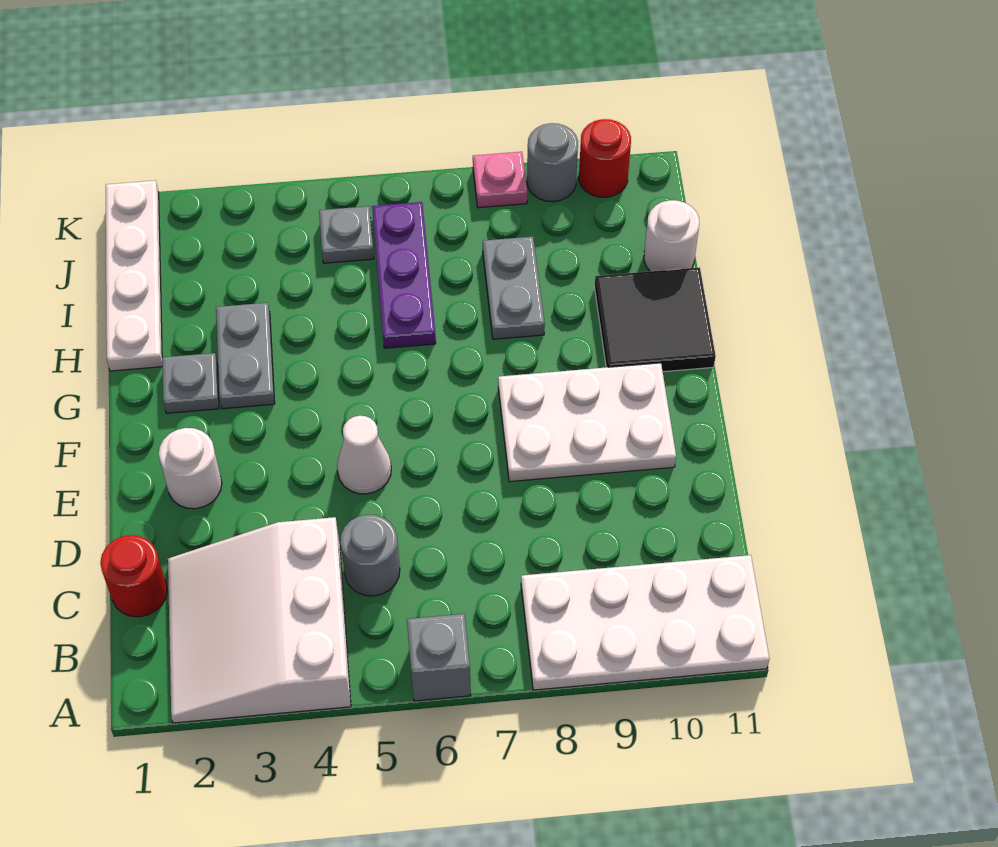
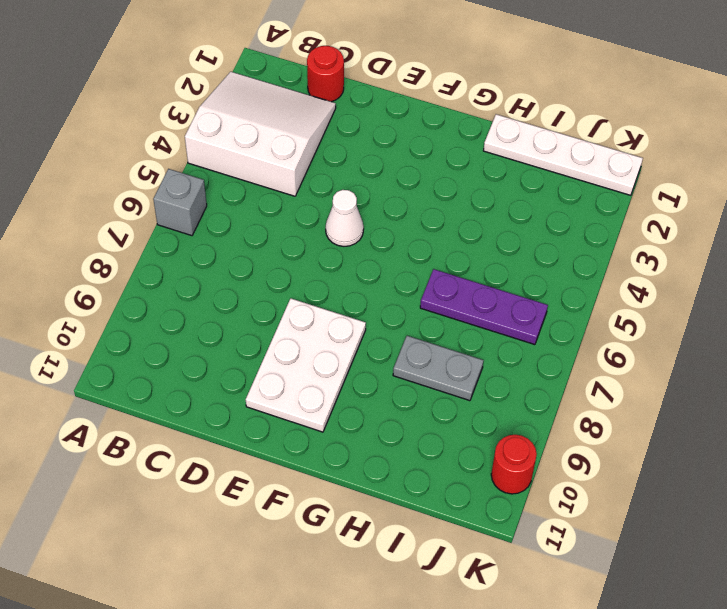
none -> white 2x4 plate [521,555,769,690]
none -> grey 1x1 round brick [340,515,400,596]
none -> white 1x1 round brick [159,428,222,509]

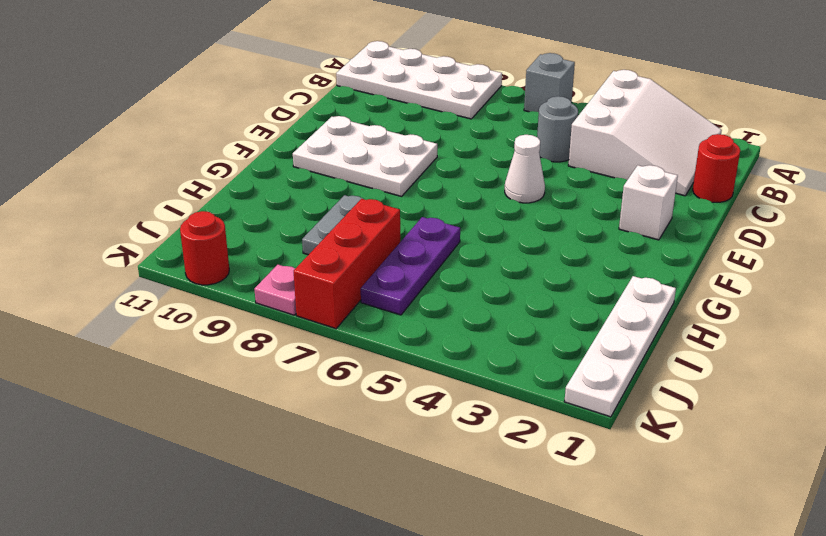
white 1x1 brick [619,165,678,240] -> white 1x1 round brick [159,428,222,509]
red 1x3 brick [294,199,400,329] -> none
none -> grey 1x1 plate [162,353,219,413]
none -> grey 1x2 plate [216,303,275,409]
none -> black 2x2 tile [595,267,716,372]

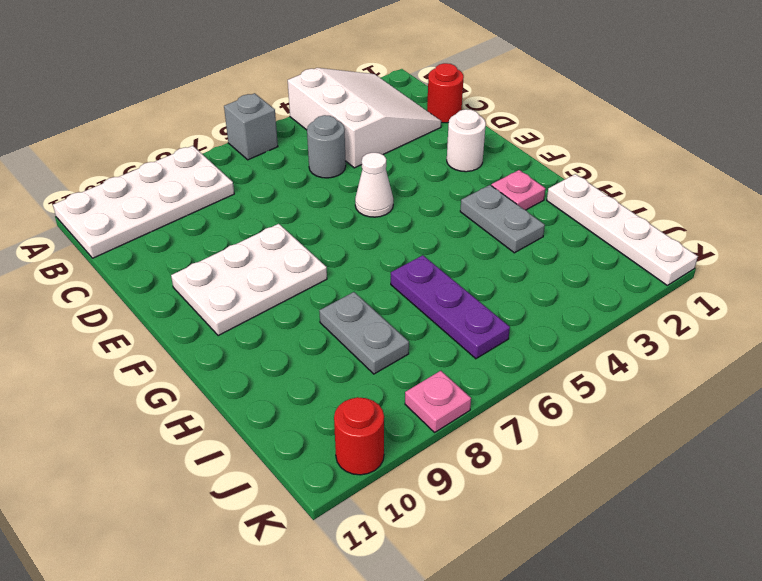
pink 1x1 plate [491,170,545,210] -> grey 1x1 plate [162,353,219,413]
none -> black 2x2 tile [595,267,716,372]
none -> white 1x1 round brick [644,200,699,271]
none -> grey 1x1 plate [319,206,374,263]

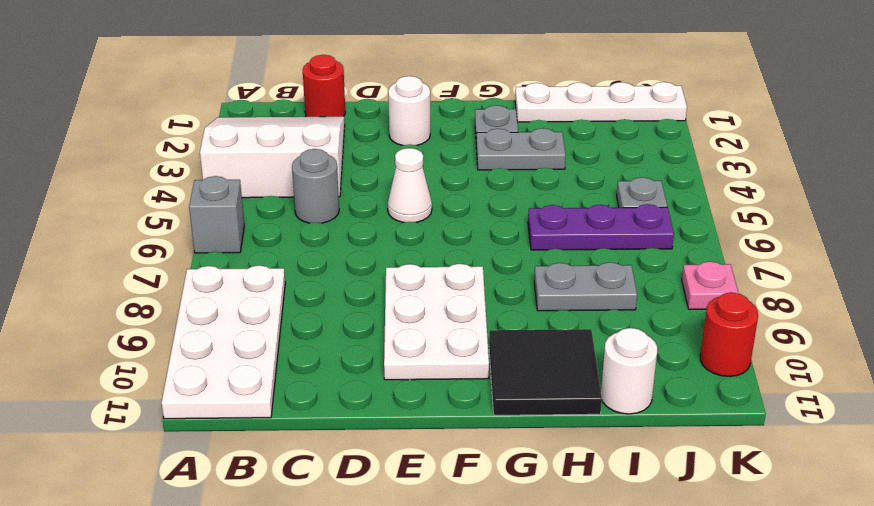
none -> grey 1x1 round brick [527,123,578,202]

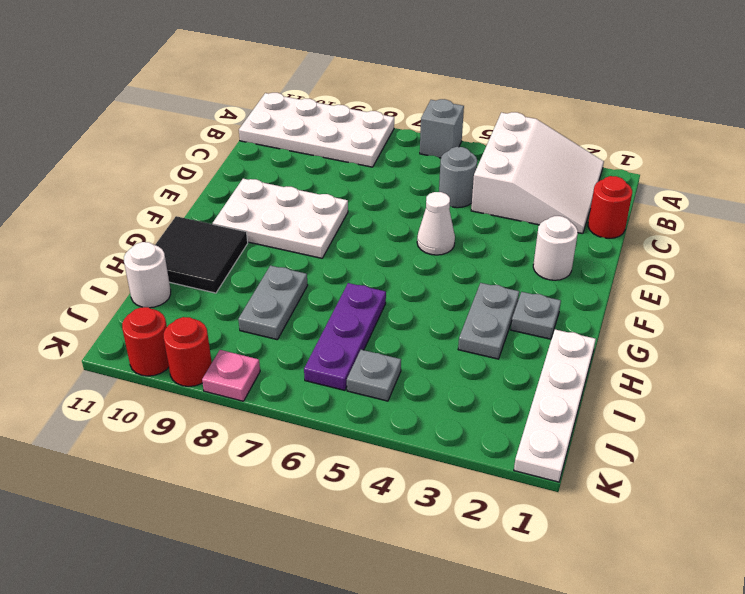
red 1x1 round brick [164,317,212,387] -> grey 1x1 round brick [527,123,578,202]

